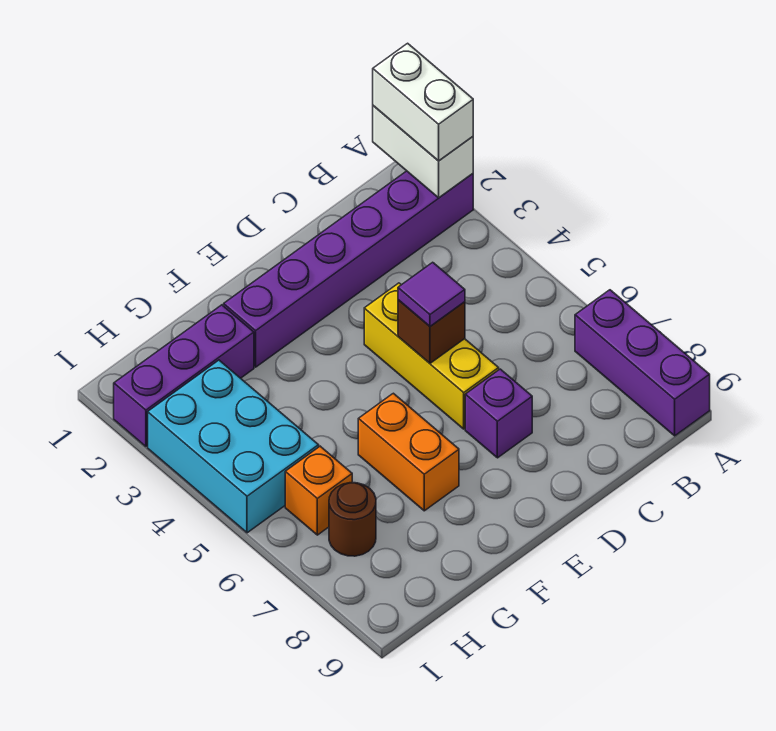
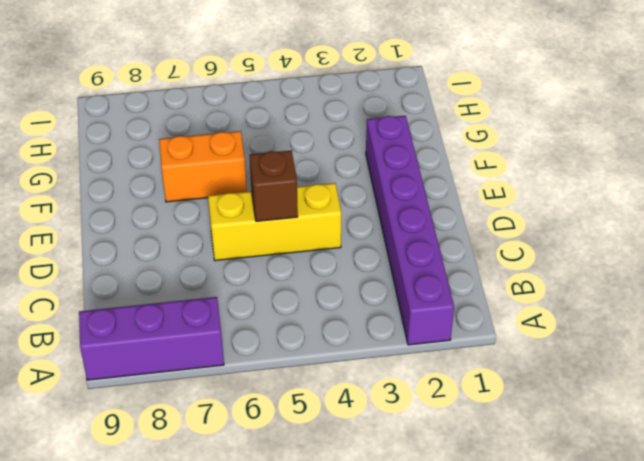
none -> purple 1x1 brick [465,369,532,458]
none -> purple 1x3 brick [114,305,254,447]
none -> cyan 2x3 brick [148,360,319,533]

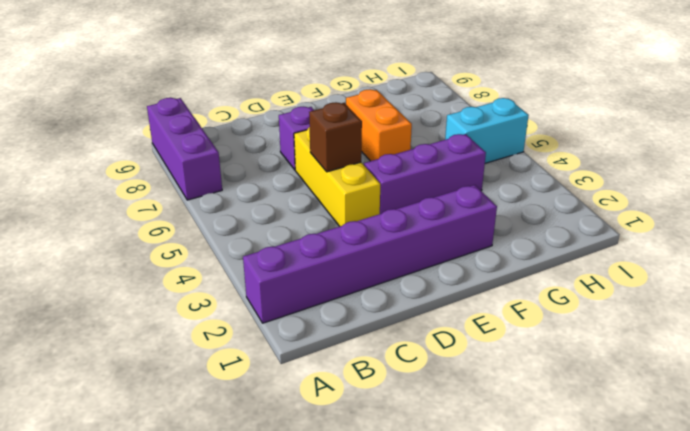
purple 1x3 brick [364,134,486,214] -> purple 1x3 brick moved to [114,305,254,447]
cyan 1x2 brick [445,98,529,164] -> cyan 2x3 brick [148,360,319,533]
none -> orange 1x1 brick [285,446,352,535]
none -> brown 1x1 round brick [329,483,376,556]
none -> white 1x2 brick [373,106,473,198]

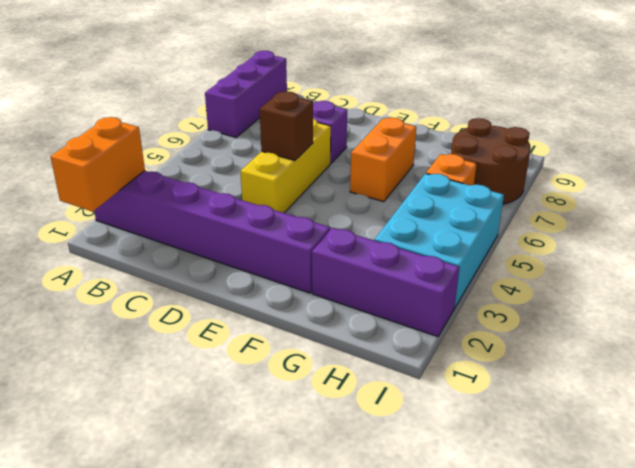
orange 1x2 brick [51,117,145,212] -> white 1x2 brick [373,106,473,198]
brown 2x2 round brick [451,118,531,204] -> brown 1x1 round brick [329,483,376,556]
none -> white 1x2 brick [373,43,473,161]
none -> purple 1x1 tile [398,262,465,326]

